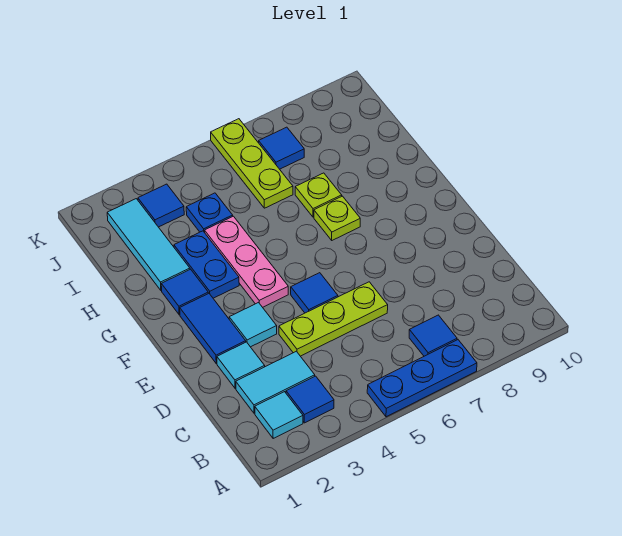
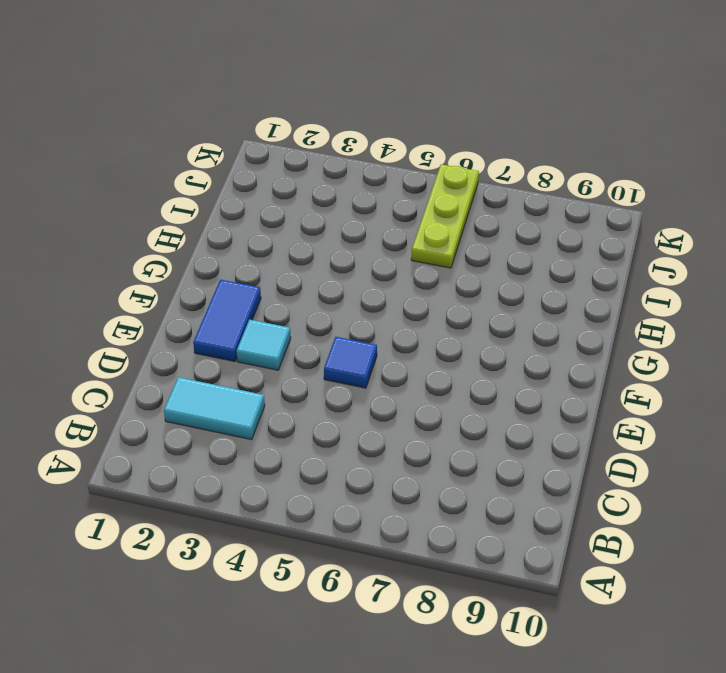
none -> blue 1x3 plate [367,340,477,417]
none -> cyan 1x1 tile [255,392,303,438]
none -> blue 1x1 tile [286,376,334,423]

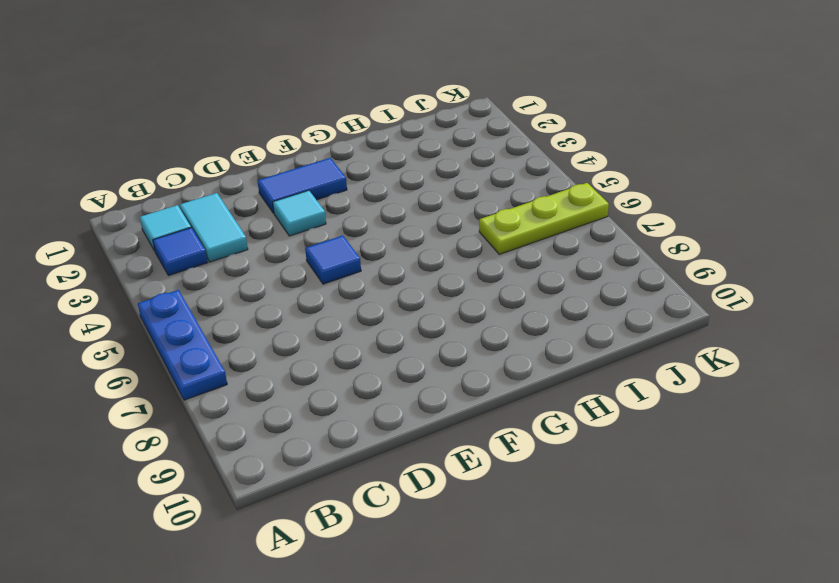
none -> blue 1x1 tile [409,315,457,356]
none -> cyan 1x1 tile [217,342,265,388]
none -> lime 1x3 plate [279,282,388,356]

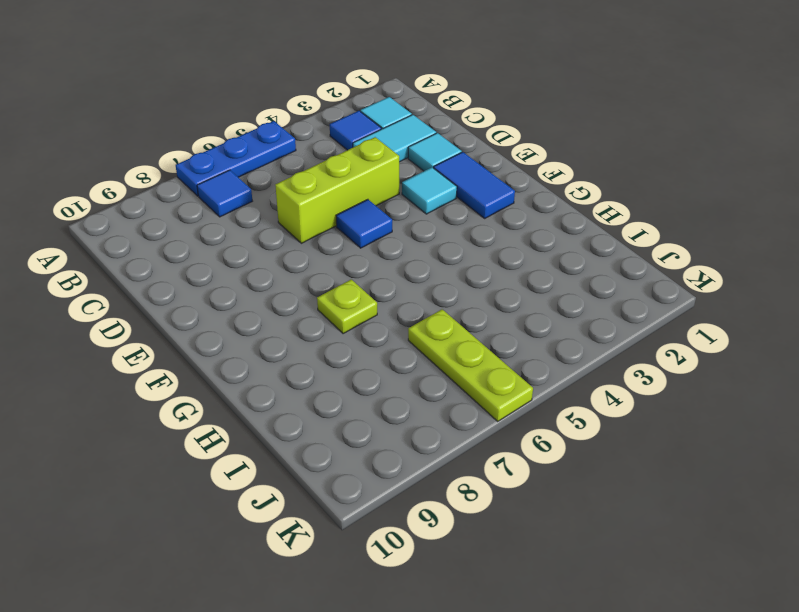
lime 1x3 brick [275,137,399,243] -> lime 1x3 plate [279,282,388,356]
none -> pink 1x3 plate [205,216,288,307]
none -> blue 1x1 tile [161,269,208,315]
none -> blue 1x2 plate [174,231,239,298]

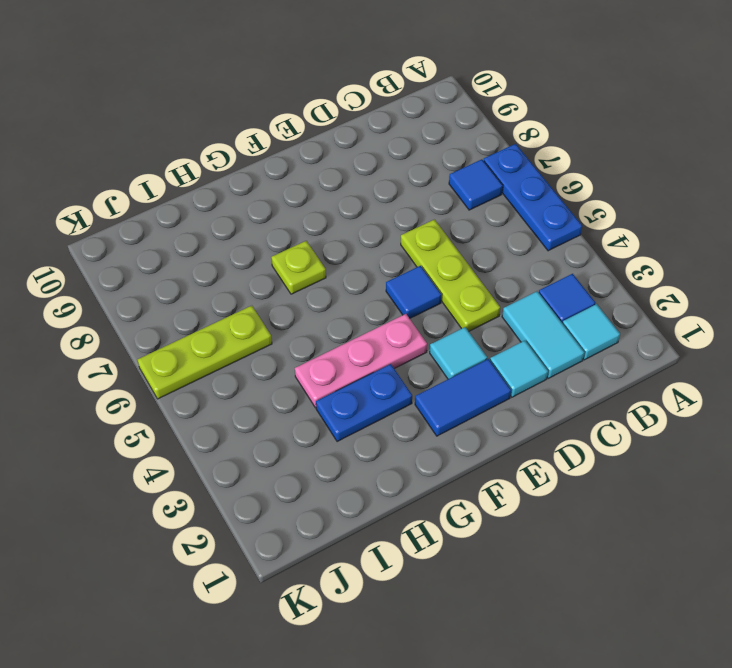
none -> blue 1x1 tile [161,269,208,315]
none -> cyan 1x3 tile [107,199,190,291]
none -> lime 1x1 plate [295,173,342,217]

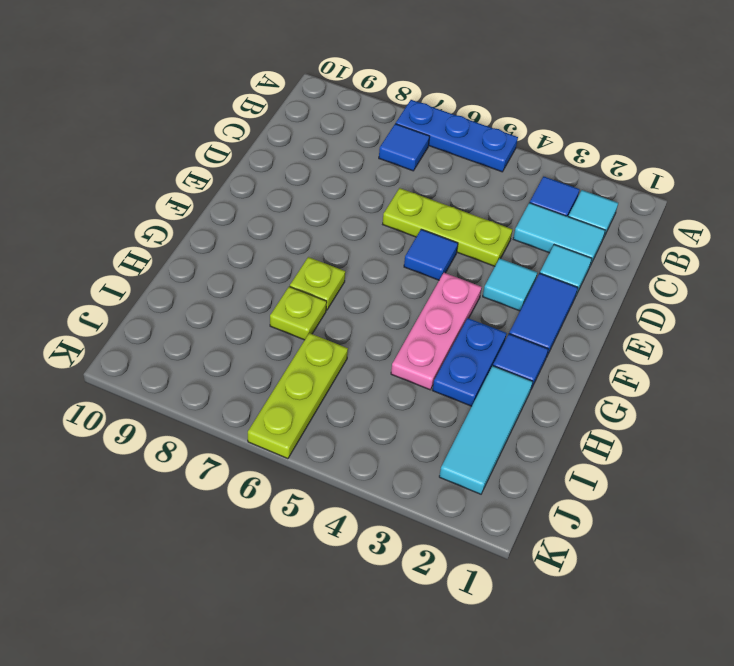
none -> blue 1x1 plate [186,193,233,233]
none -> blue 1x1 tile [138,184,184,227]
none -> blue 1x1 tile [259,127,304,169]

